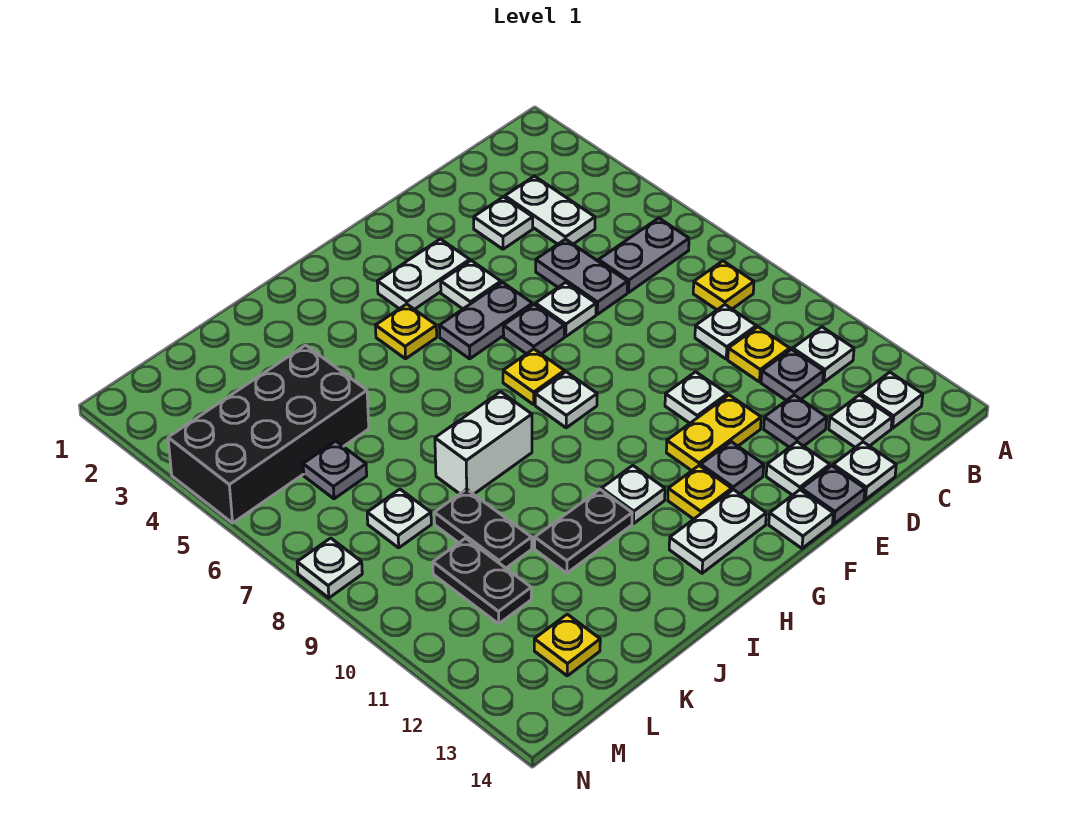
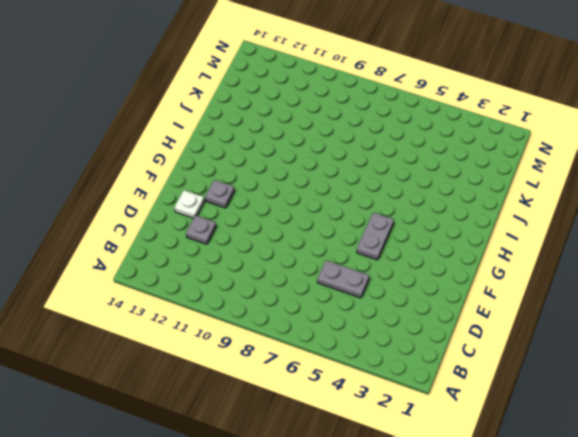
none -> grey 1x2 plate [599,218,689,292]
none -> yellow 1x1 plate [693,261,754,310]
none -> white 1x1 plate [793,327,854,382]
none -> white 1x1 plate [861,372,923,428]

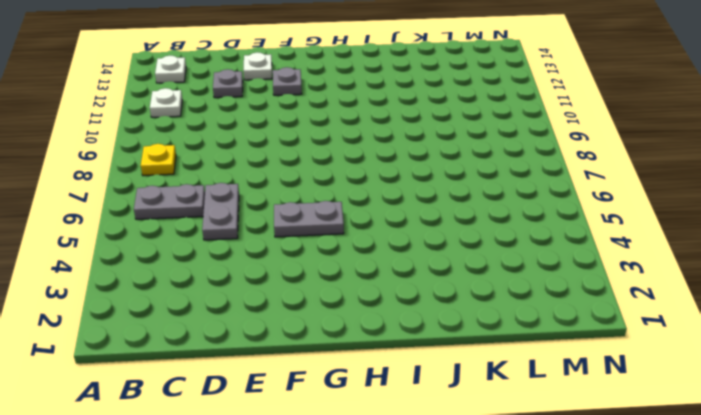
none -> white 1x2 plate [505,176,595,244]
none -> white 1x1 plate [695,305,756,359]
none -> yellow 1x1 plate [728,327,790,382]
none -> grey 1x1 plate [761,349,823,401]

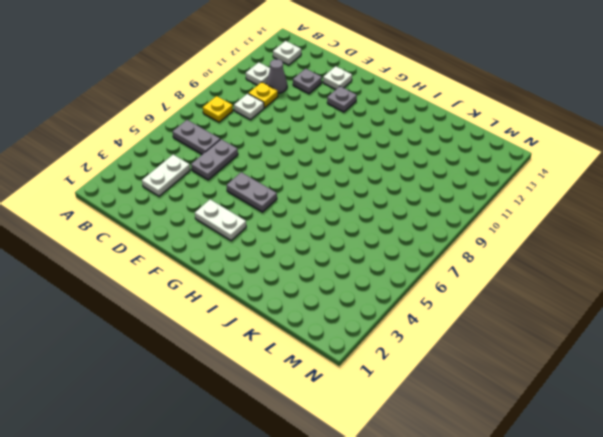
grey 1x1 cone [267,59,287,93] -> grey 1x1 plate [761,349,823,401]
none -> white 1x1 plate [829,395,892,447]
none -> white 1x1 plate [474,197,533,249]
none -> white 1x1 plate [833,442,896,500]
none -> white 1x1 plate [536,282,596,336]

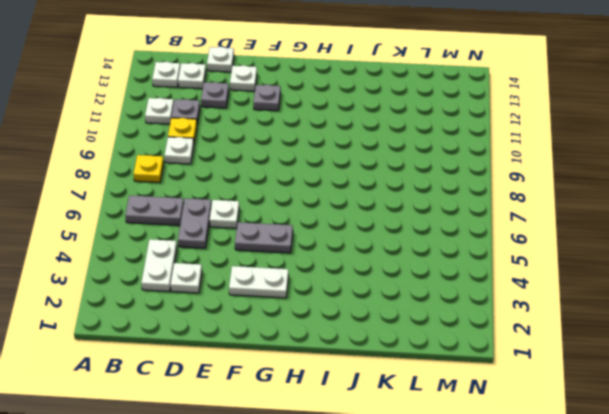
none -> white 1x1 plate [665,372,727,423]
none -> yellow 1x2 plate [666,395,761,471]
none -> grey 1x1 plate [801,466,865,524]
none -> white 1x1 plate [441,261,501,309]

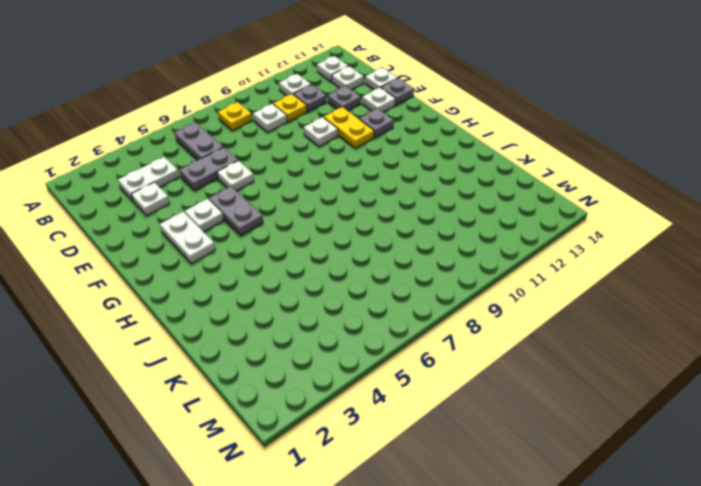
none -> grey 1x1 plate [503,304,564,354]
none -> white 1x1 plate [769,490,833,548]
none -> yellow 1x1 plate [503,349,565,404]
none -> white 1x1 plate [535,372,597,428]

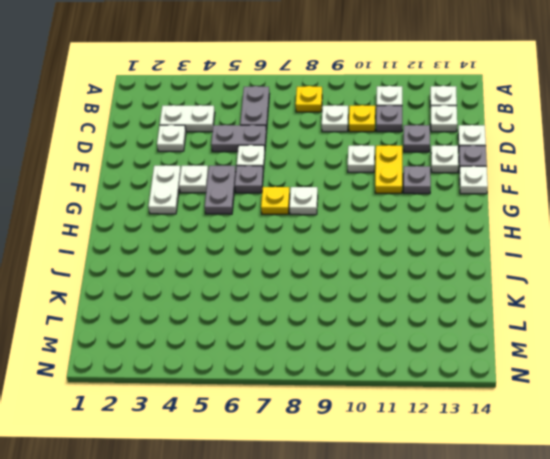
none -> yellow 1x1 plate [668,466,732,519]
none -> white 1x2 plate [669,490,766,573]
none -> yellow 1x1 plate [375,304,437,359]
none -> white 1x1 plate [602,465,665,524]

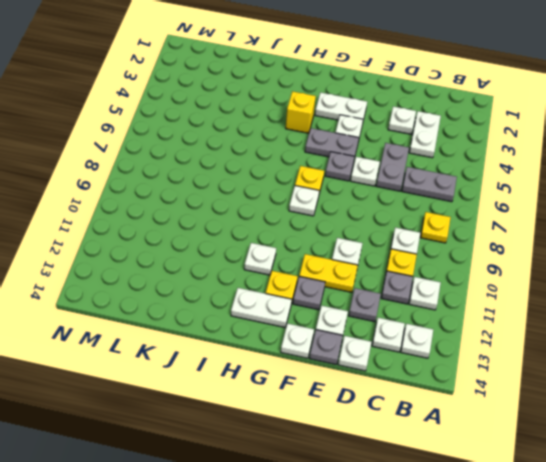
yellow 1x1 brick [286,91,316,133] -> yellow 1x1 plate [375,304,437,359]
none -> white 1x2 brick [435,392,532,494]
none -> black 1x2 plate [535,490,632,573]
none -> black 2x4 brick [168,345,369,523]
none -> black 1x2 plate [434,489,532,568]

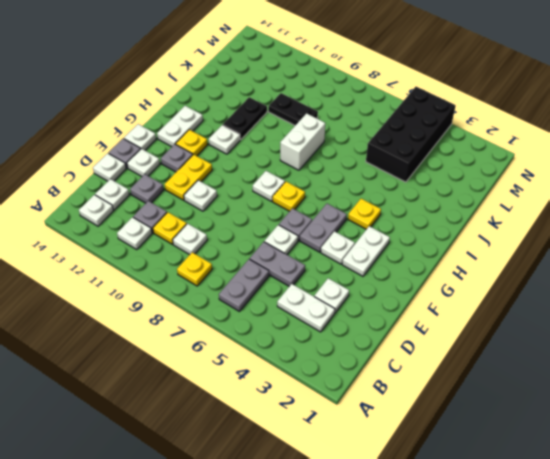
none -> grey 1x1 plate [303,441,367,499]
none -> white 1x1 plate [367,489,431,548]
none -> black 1x2 plate [433,538,531,624]
none -> yellow 1x1 plate [534,614,600,676]

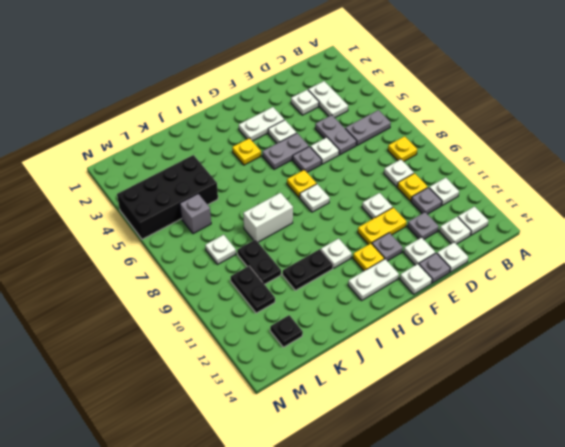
grey 1x1 brick [180,194,211,234] -> grey 1x1 plate [303,441,367,499]
black 1x1 plate [270,315,303,347] -> yellow 1x1 plate [534,614,600,676]
none -> white 1x1 plate [297,538,362,598]

